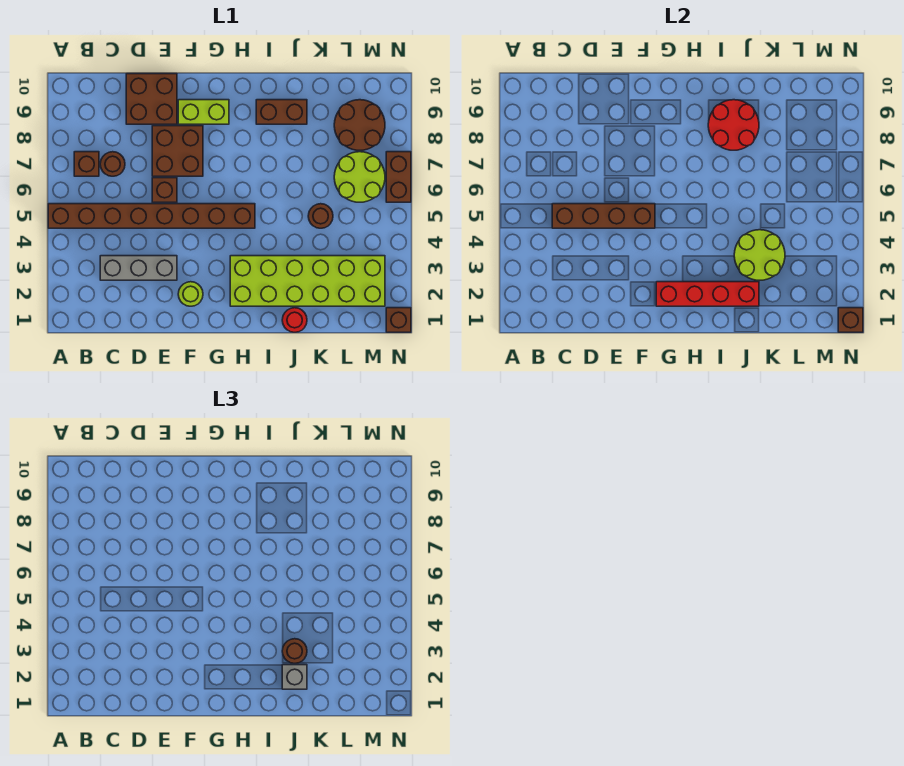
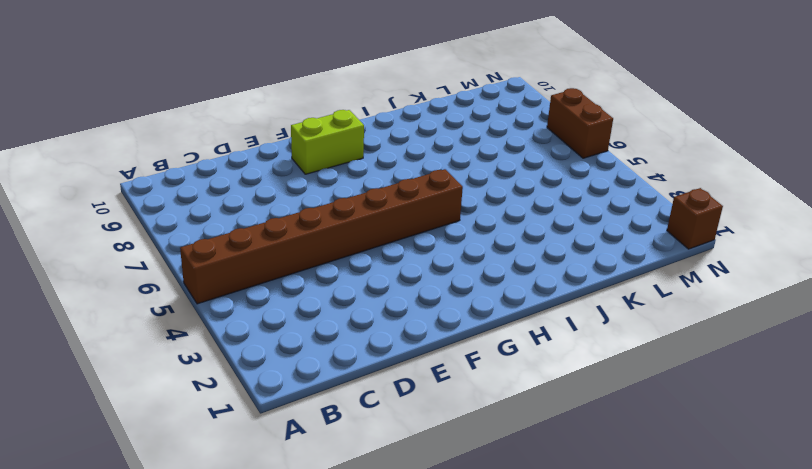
none -> brown 1x1 brick [74,152,99,176]
none -> grey 1x3 brick [100,256,177,280]
none -> brown 1x1 round brick [100,152,125,176]

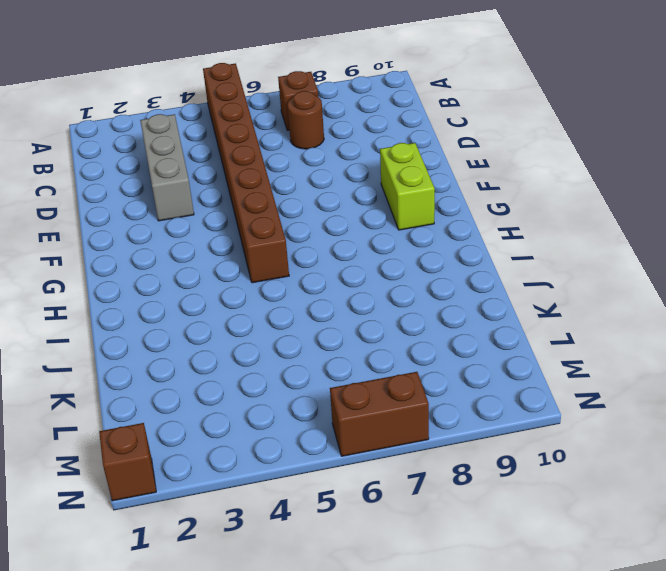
none -> brown 2x2 brick [126,74,177,124]
none -> brown 1x1 brick [152,178,177,202]
none -> brown 2x2 brick [152,126,203,176]

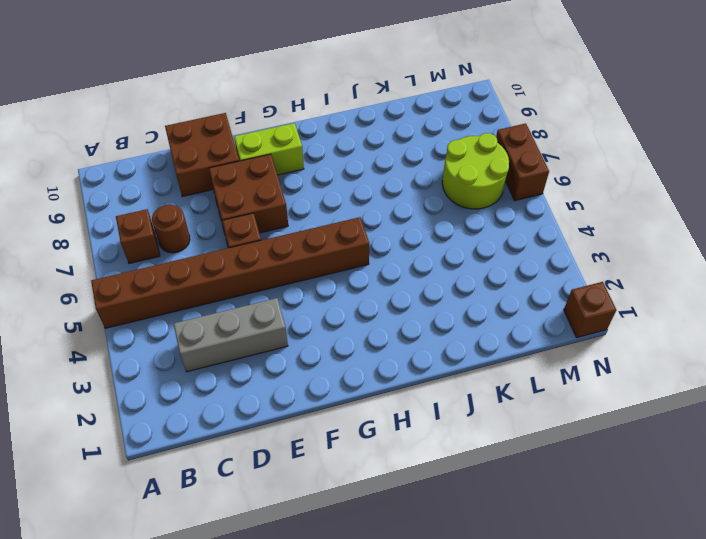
none -> lime 1x1 round brick [178,282,203,306]
none -> lime 2x6 brick [230,256,385,306]
none -> brown 1x2 brick [256,100,307,124]

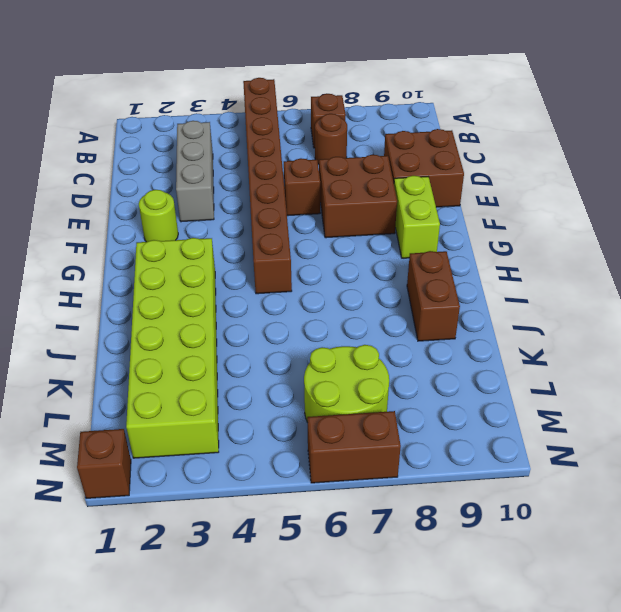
none -> red 1x1 round brick [282,308,307,332]
none -> brown 1x1 round brick [308,204,333,228]
none -> brown 2x2 round brick [334,100,385,150]

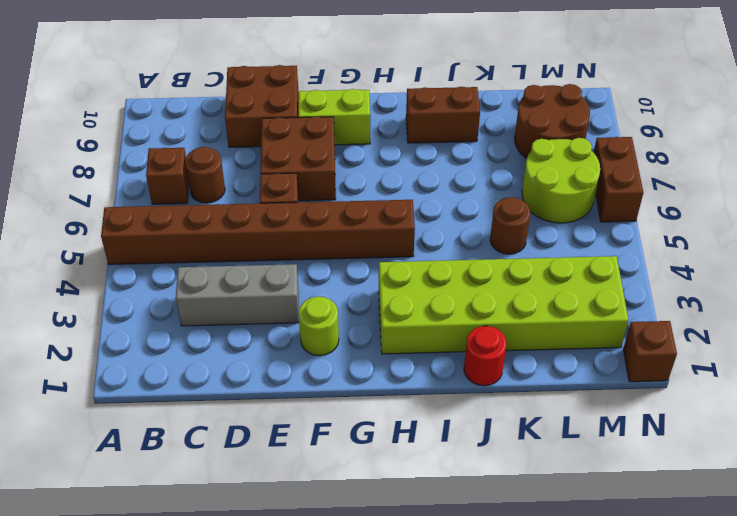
none -> brown 1x4 brick [552,204,655,228]
none -> red 1x4 brick [656,282,759,306]
none -> red 2x2 round brick [708,100,759,150]

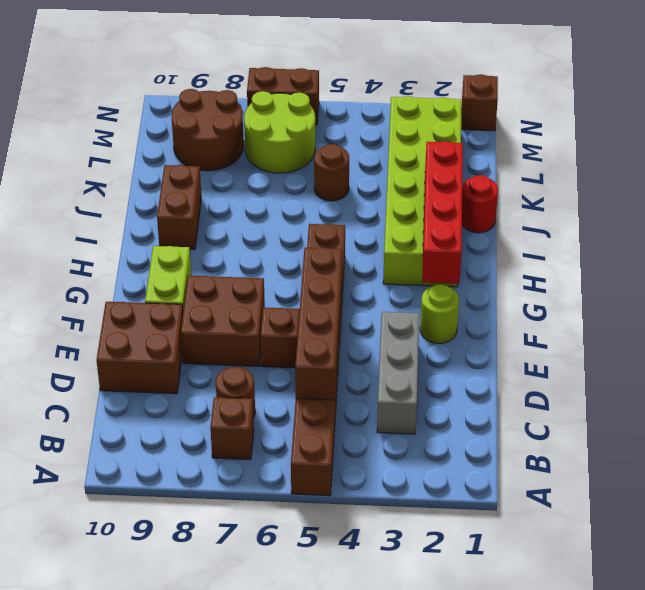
none -> red 2x2 round brick [708,100,759,150]
none -> lime 2x2 round brick [734,230,785,280]
none -> brown 1x1 brick [838,308,863,332]

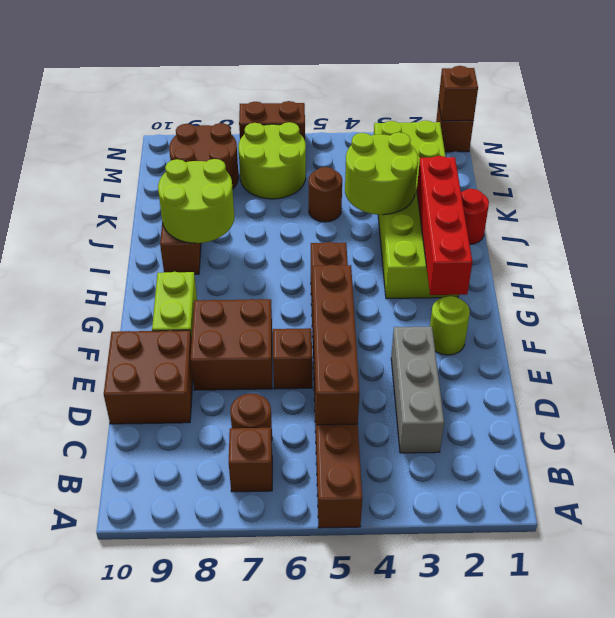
lime 2x2 round brick [158,159,234,243] -> red 2x2 round brick [708,100,759,150]
none -> grey 1x1 brick [282,665,307,689]
none -> brown 1x1 round brick [282,639,307,663]

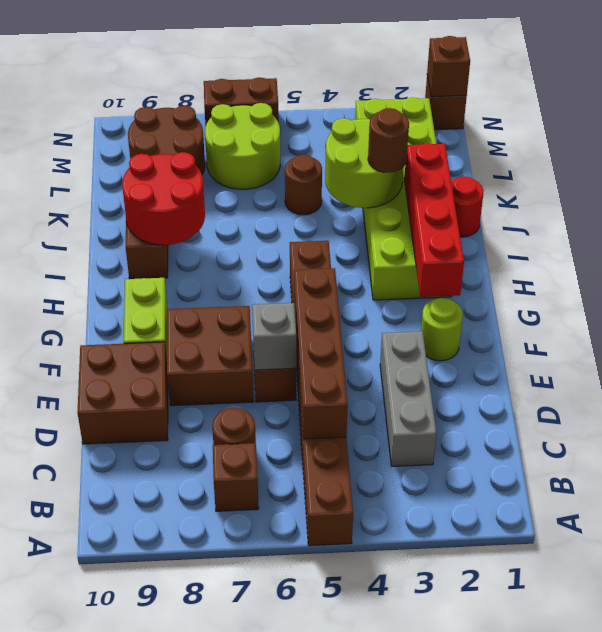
grey 1x1 brick [252,303,296,370] -> grey 1x1 brick moved to [282,665,307,689]

